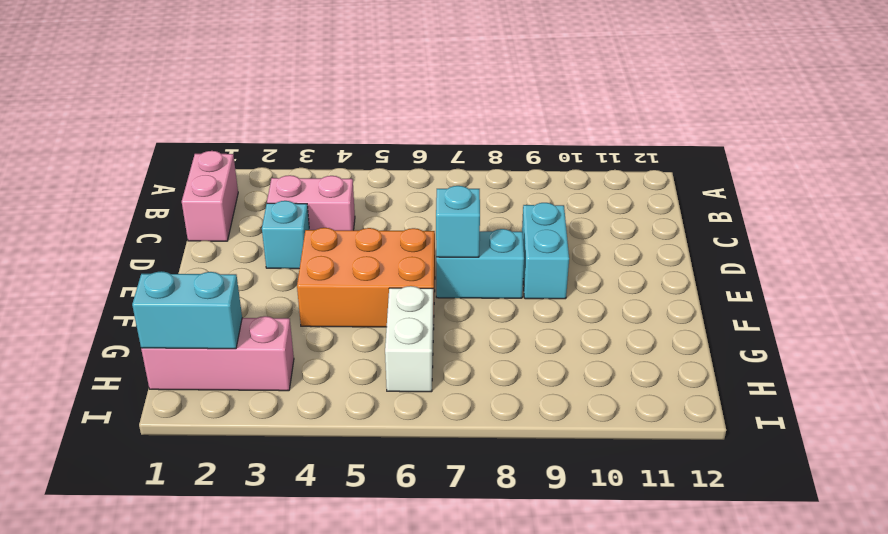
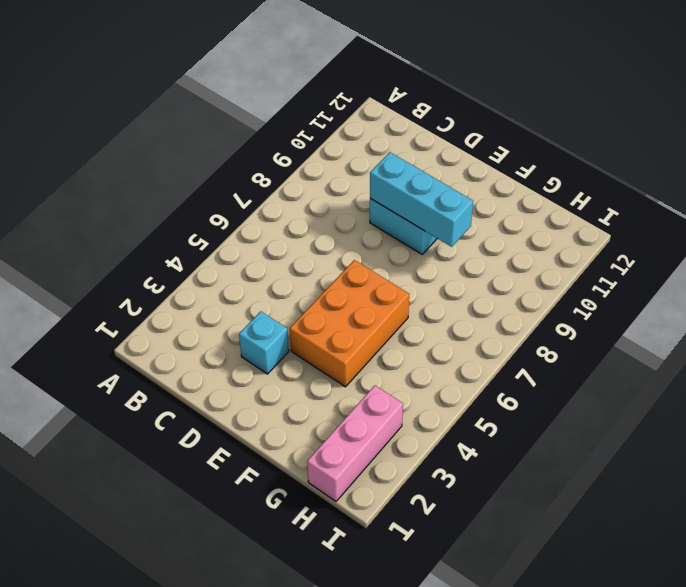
cyan 1x3 brick [370,152,473,247] -> none
none -> pink 1x2 brick [182,151,238,241]
none -> pink 1x2 brick [267,175,355,230]

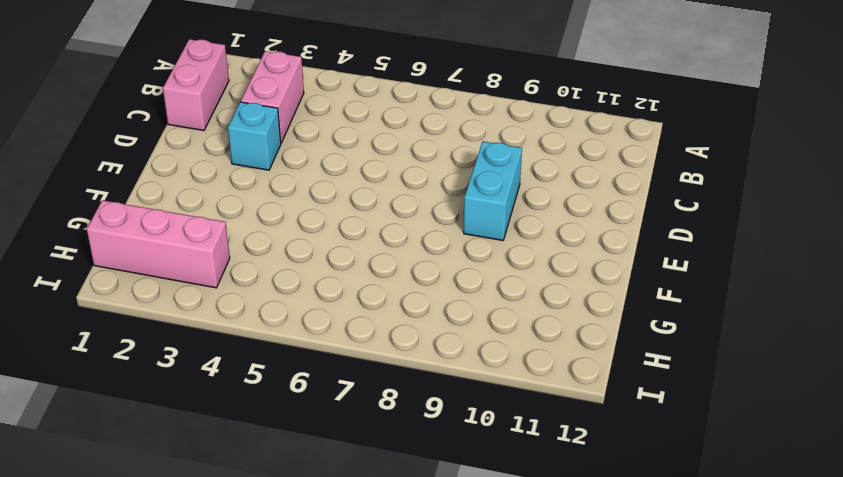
pink 1x2 brick [241,51,304,143] -> pink 1x2 brick turned to [267,175,355,230]
none -> orange 2x3 brick [297,228,435,327]
none -> cyan 1x2 brick [436,229,524,298]

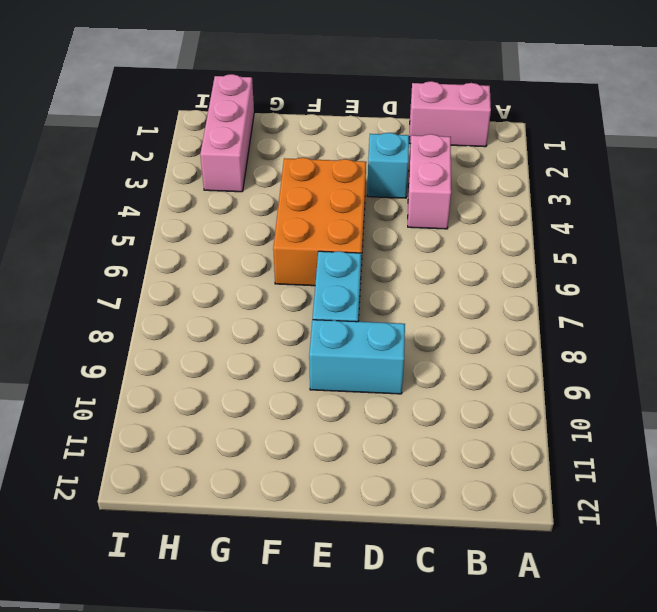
none -> white 1x2 brick [385,286,434,392]
none -> cyan 1x1 brick [436,186,480,257]

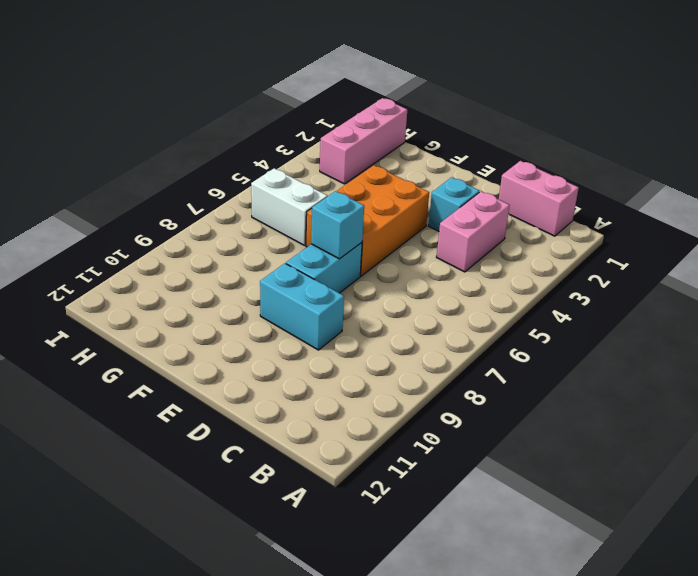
none -> cyan 1x2 brick [132,271,242,349]

